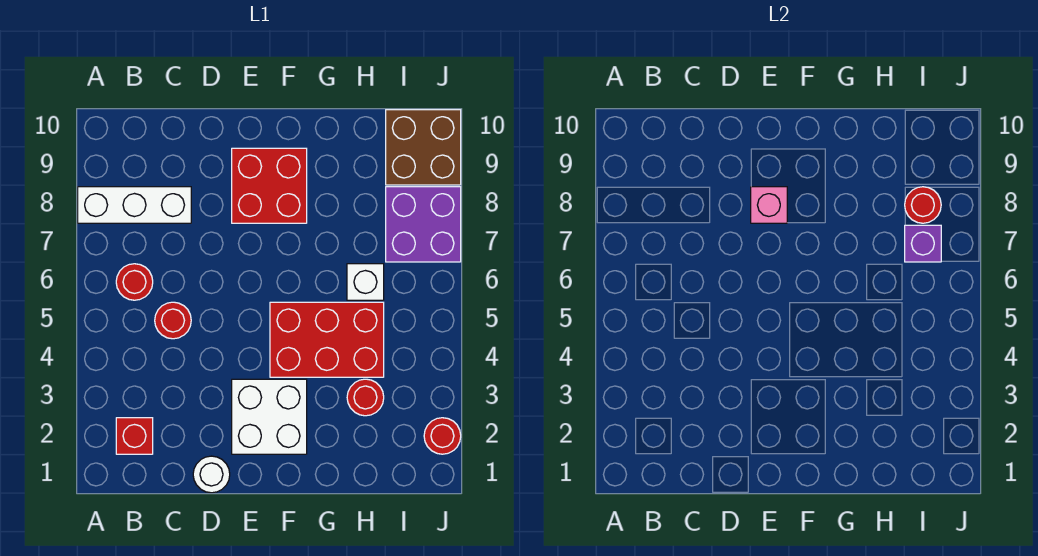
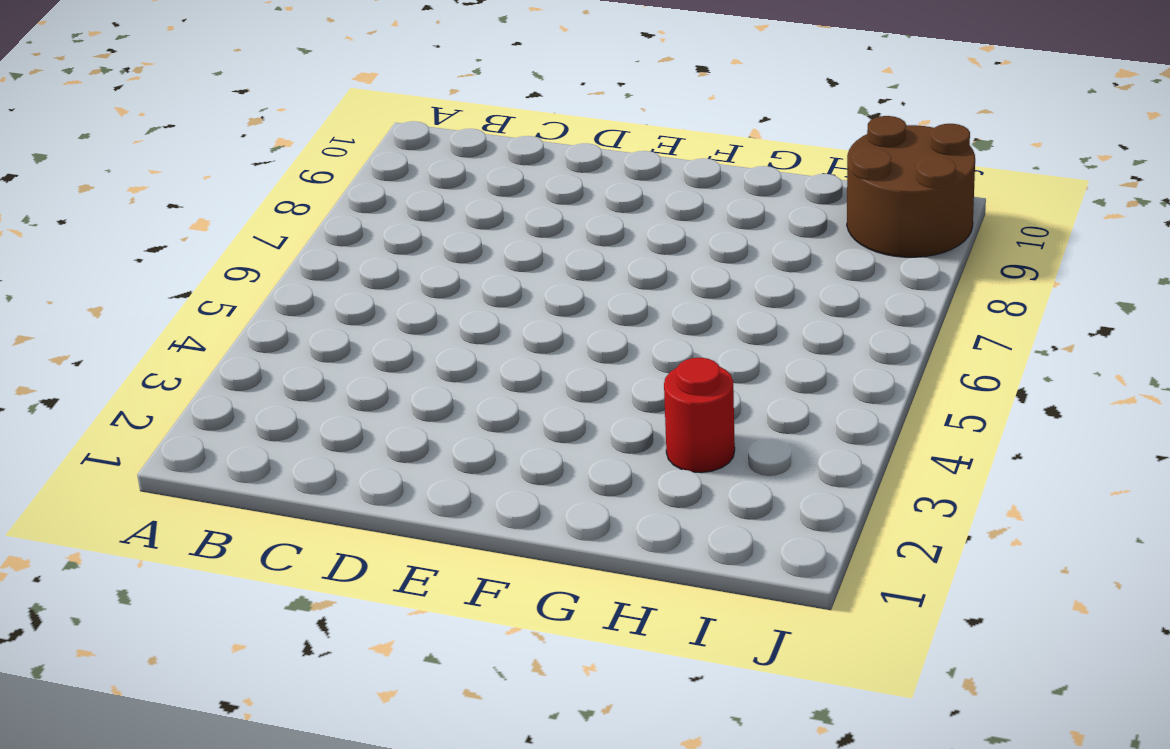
brown 2x2 round brick [847,116,975,257] -> brown 2x2 brick [386,110,461,185]
none -> white 1x3 brick [78,187,191,223]
none -> red 1x1 brick [116,418,153,454]
none -> red 1x1 round brick [116,264,153,300]

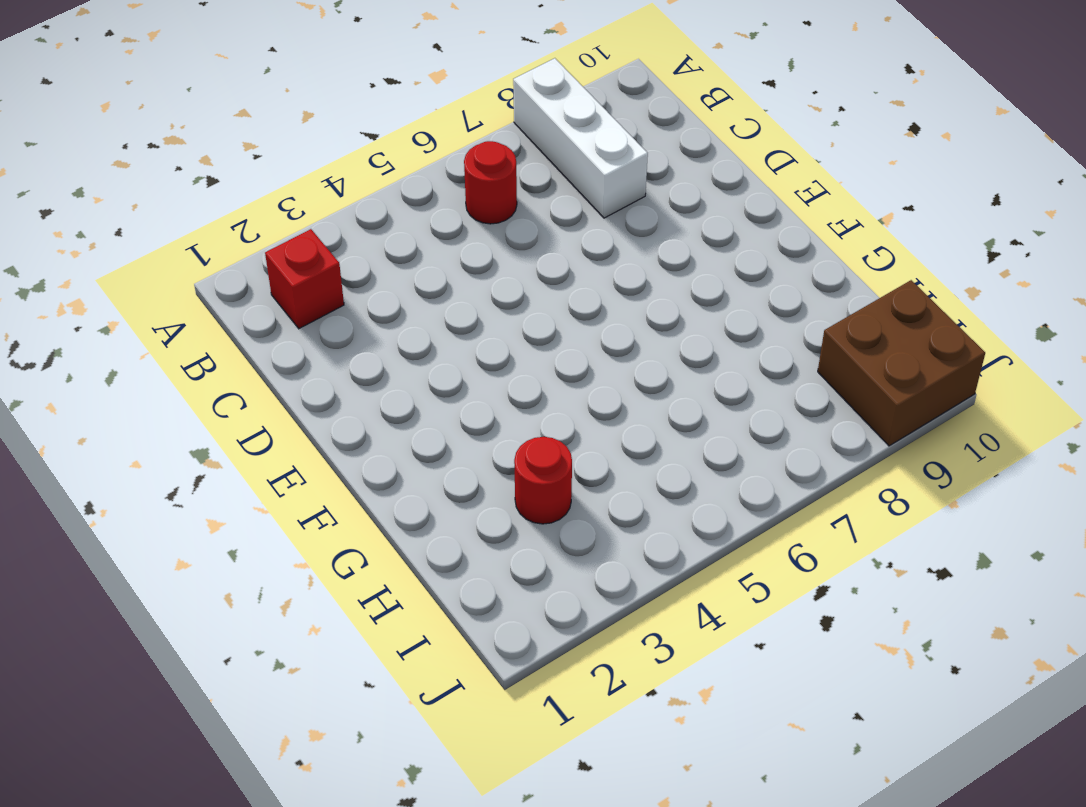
none -> red 1x1 round brick [155,302,191,339]
none -> white 1x1 round brick [193,456,230,493]
none -> white 2x2 brick [232,379,307,454]

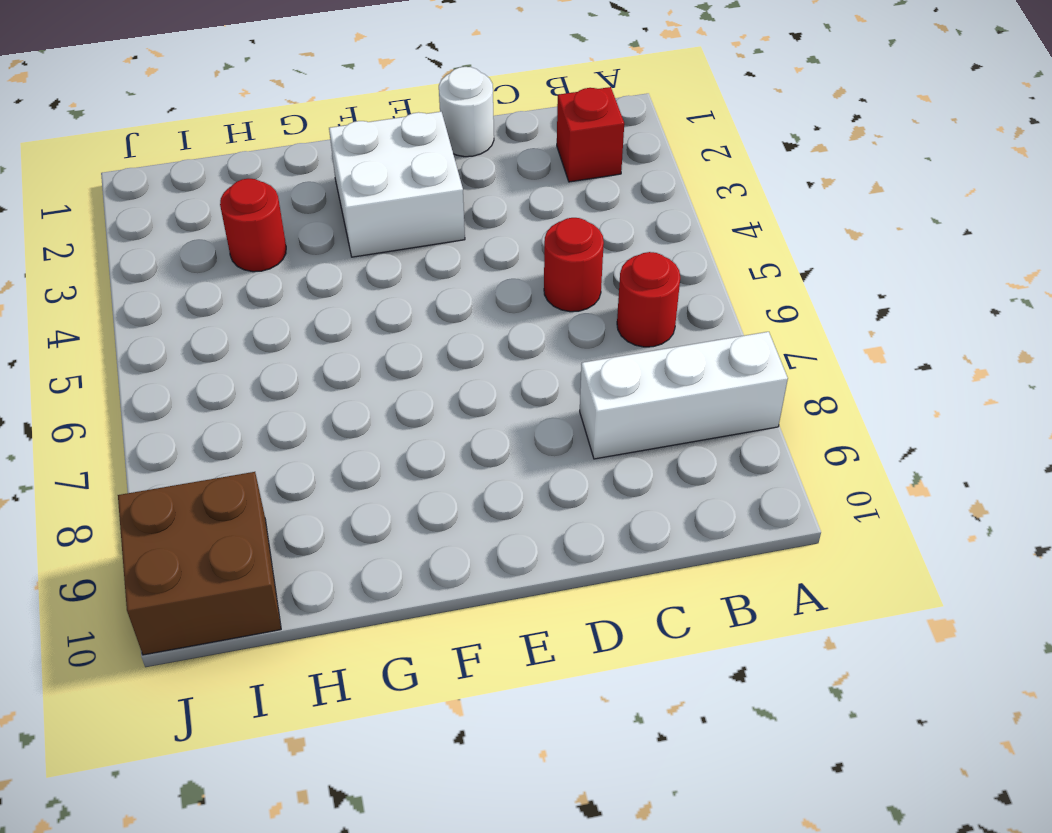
none -> red 2x2 brick [232,148,307,223]
none -> red 2x3 brick [270,302,384,377]
none -> white 1x1 brick [347,264,384,300]

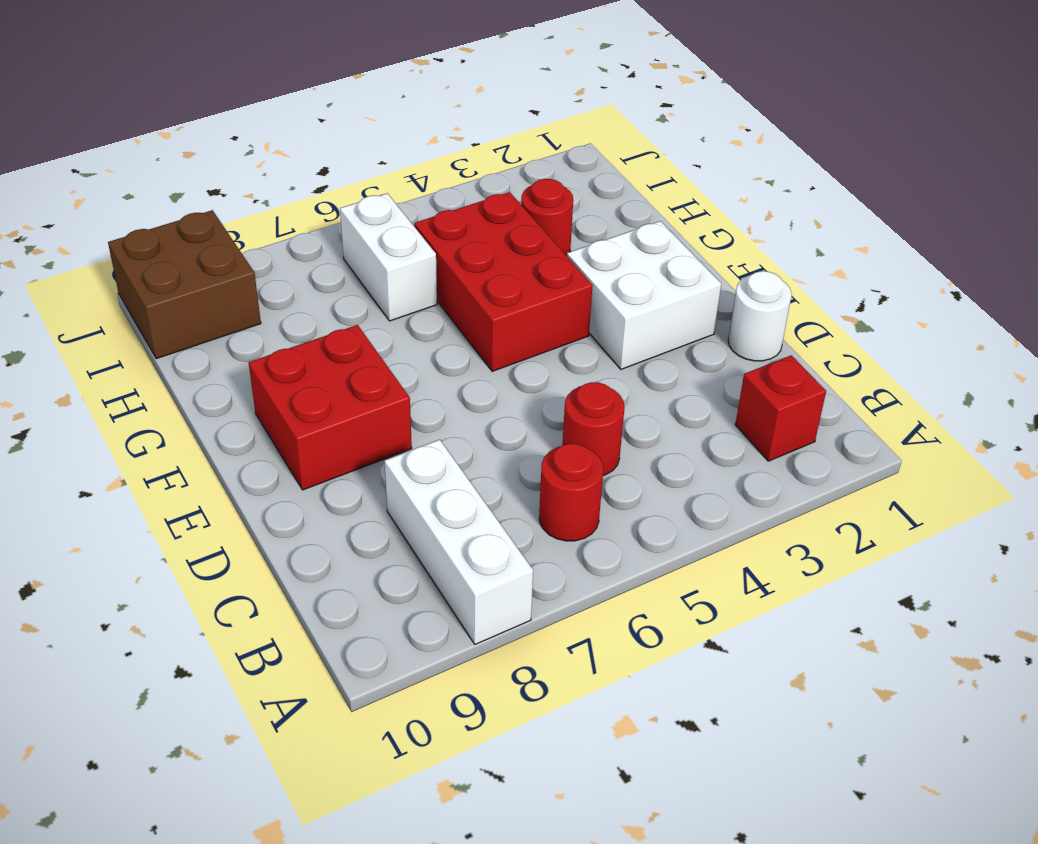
white 1x2 brick [340,193,437,321] -> white 1x1 brick [347,264,384,300]
none -> purple 2x2 brick [386,187,461,262]
none -> red 1x1 round brick [424,418,461,454]
none -> pink 1x1 brick [751,187,787,223]

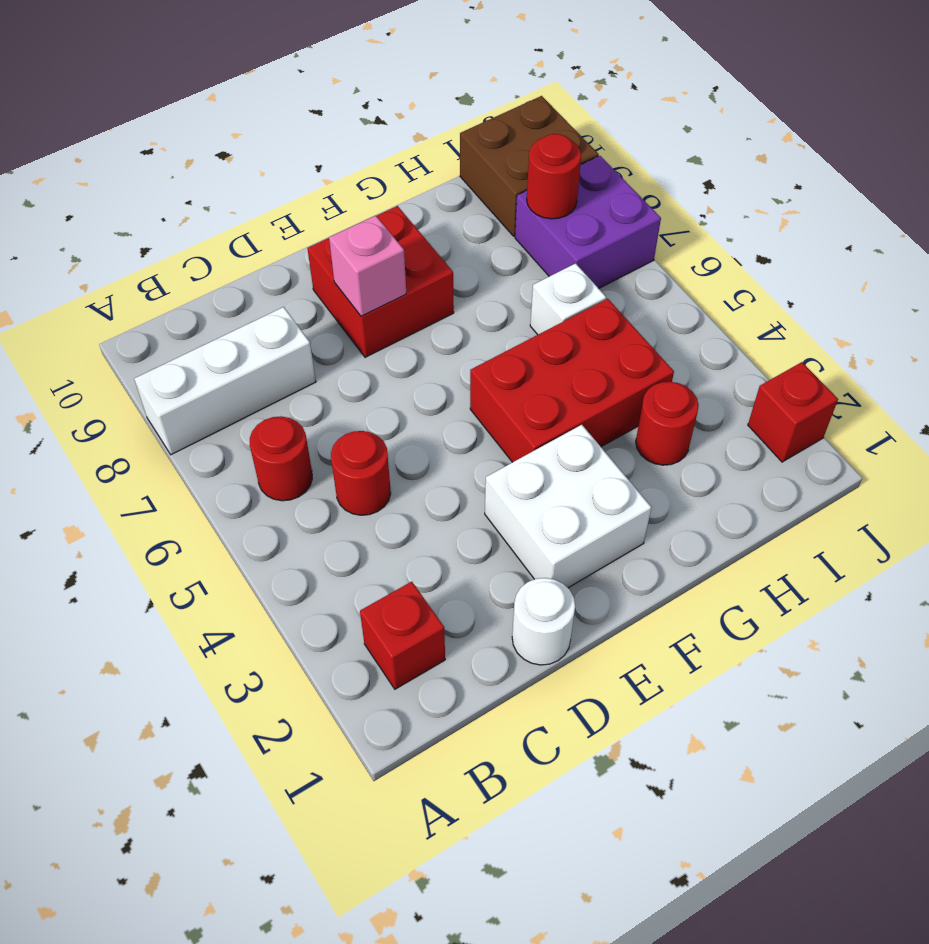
red 1x1 brick [748,362,838,462] -> red 1x1 round brick [424,418,461,454]
none -> purple 1x1 brick [905,225,941,262]

